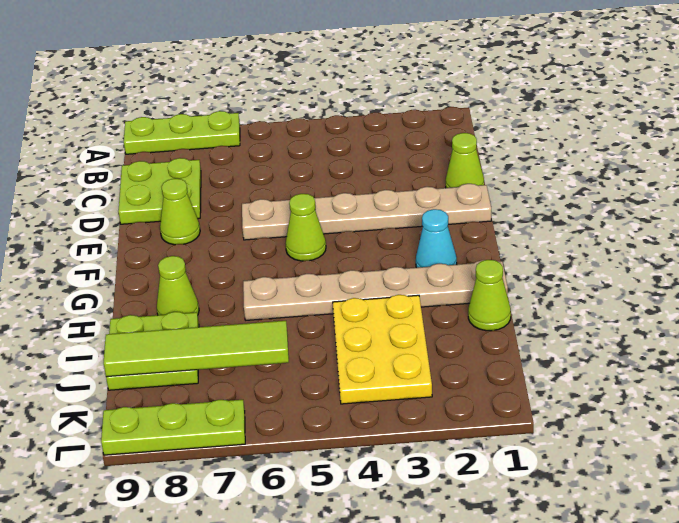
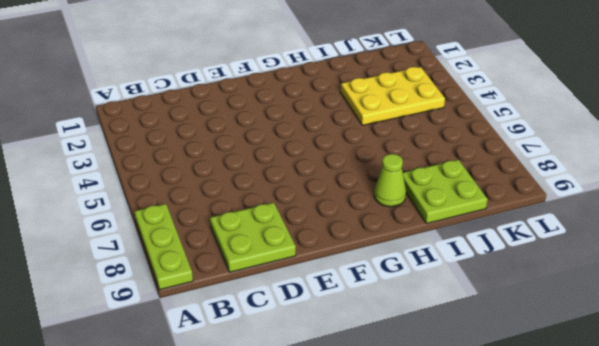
none -> lime 1x1 cone [446,133,484,188]
none -> tan 1x6 plate [242,184,491,240]
none -> lime 1x1 cone [160,178,200,245]

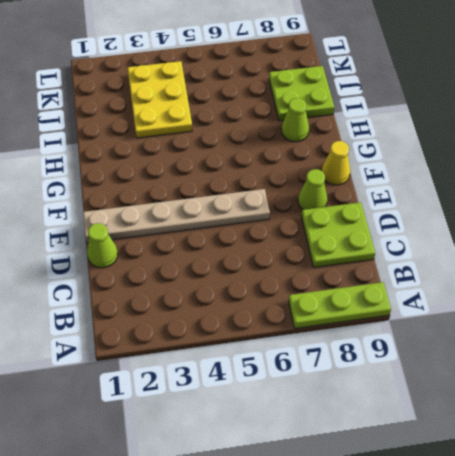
yellow 1x1 cone [322,141,350,185] -> none
none -> lime 1x1 cone [286,194,326,261]
none -> cyan 1x1 cone [416,209,457,268]
none -> tan 1x6 plate [243,260,508,320]

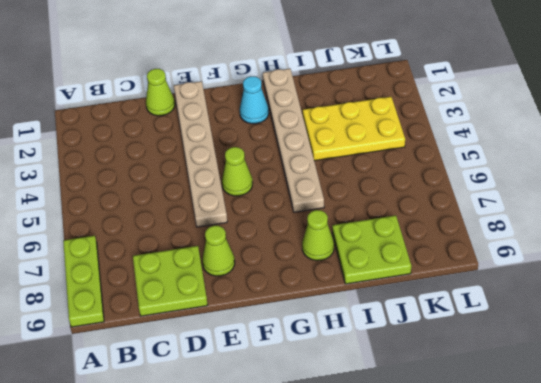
none -> lime 1x1 cone [468,260,511,331]
none -> lime 1x3 plate [101,400,245,455]
none -> lime 1x4 tile [104,321,289,377]

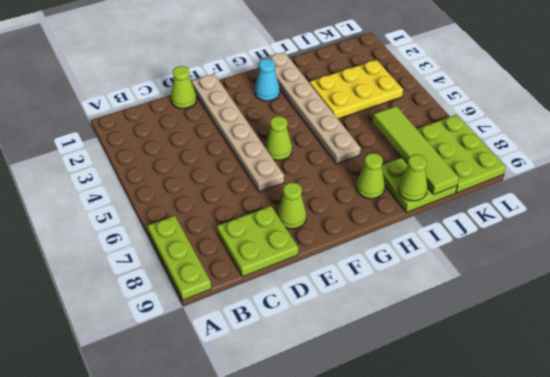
lime 1x1 cone [398,154,427,201] -> lime 1x1 cone moved to [468,260,511,331]
lime 2x3 plate [417,115,506,193] -> lime 1x3 plate [101,400,245,455]

